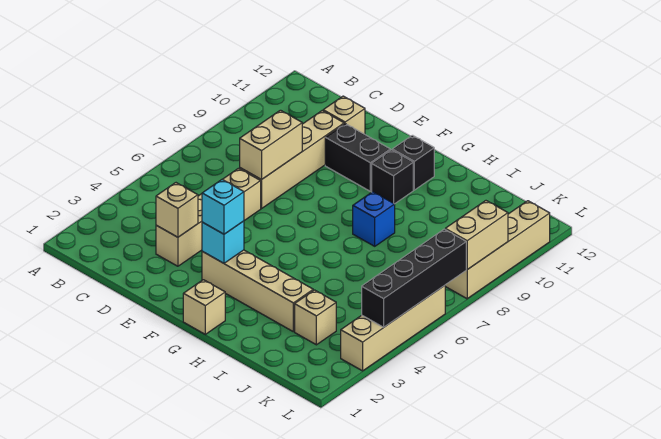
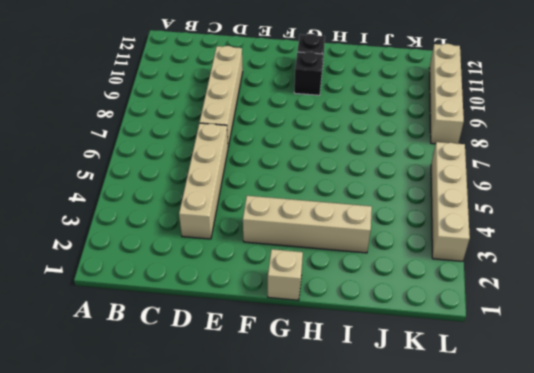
none -> tan 1x1 brick [323,96,365,134]
none -> black 1x2 brick [325,124,390,191]
none -> blue 1x1 brick [353,192,395,246]

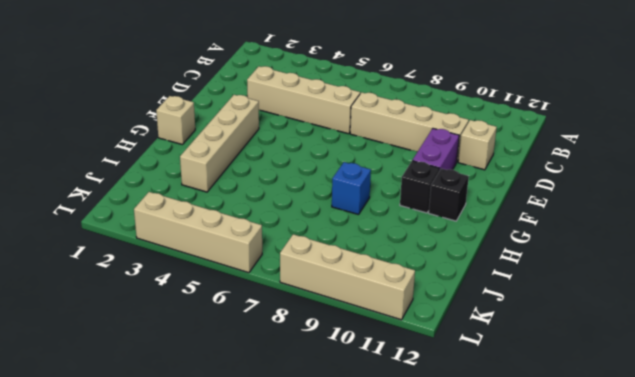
purple 1x2 brick [412,128,459,170] -> black 1x2 brick [325,124,390,191]
none -> tan 1x1 brick [295,290,336,345]
none -> tan 1x1 brick [156,183,198,237]
none -> tan 1x2 brick [240,110,302,180]

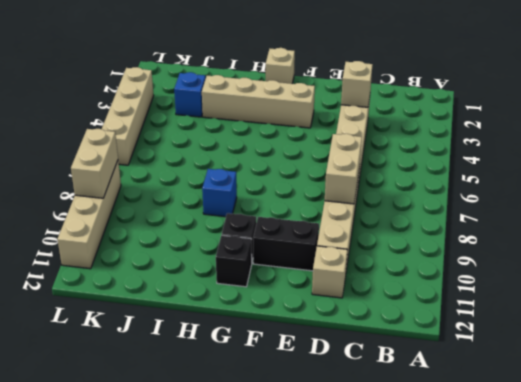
blue 1x1 brick [174,72,206,117] -> tan 1x1 brick [295,290,336,345]
none -> cyan 1x1 brick [202,221,244,263]
none -> black 1x4 brick [362,229,466,327]
none -> cyan 1x1 brick [202,179,244,234]

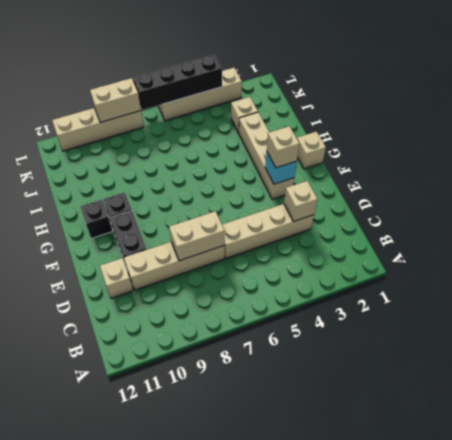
tan 1x1 brick [267,126,299,168] -> cyan 1x1 brick [202,179,244,234]
none -> blue 1x1 brick [353,192,395,246]

